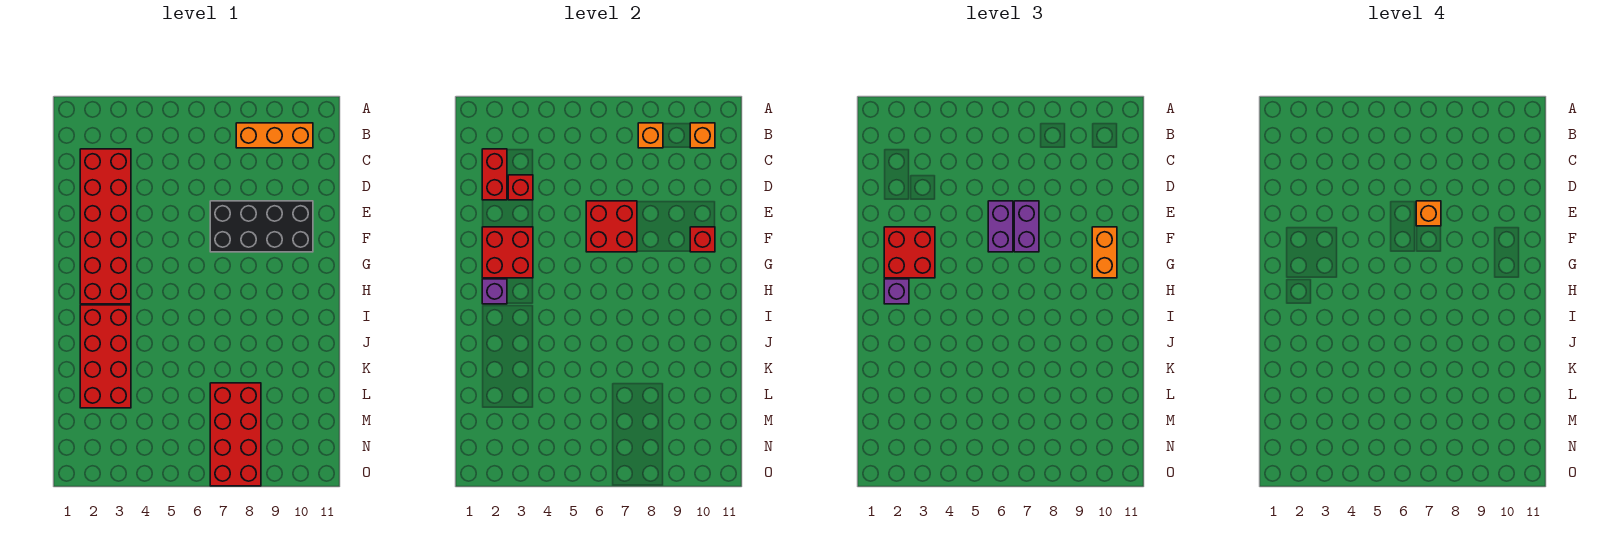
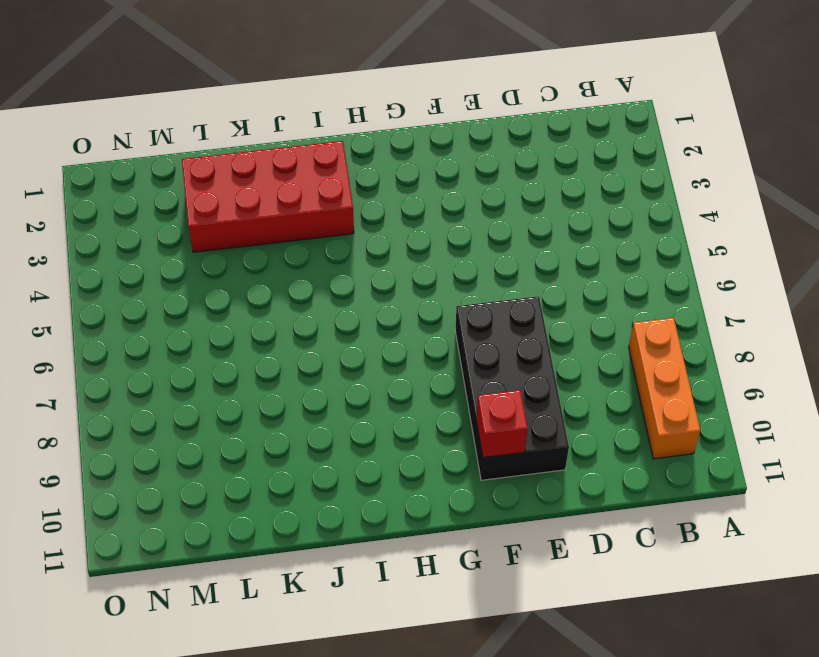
none -> red 2x6 brick [80,149,131,304]
none -> red 2x4 brick [210,383,261,486]
none -> orange 1x1 brick [638,123,663,148]

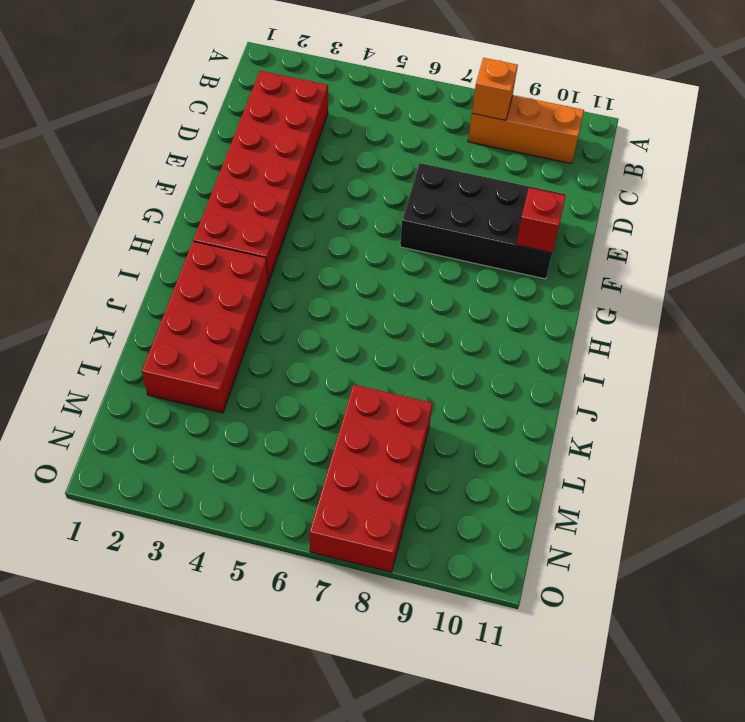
none -> orange 1x1 brick [690,123,715,148]
none -> red 1x2 brick [482,149,507,200]
none -> red 1x1 brick [508,175,533,200]

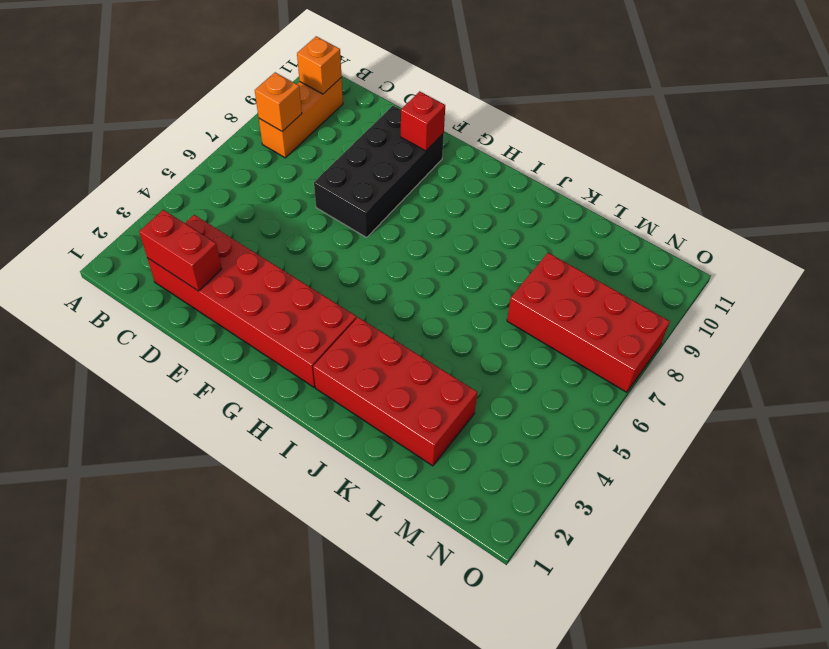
none -> red 1x1 brick [508,175,533,200]
none -> red 2x2 brick [586,201,637,252]
none -> red 2x2 brick [482,227,533,278]

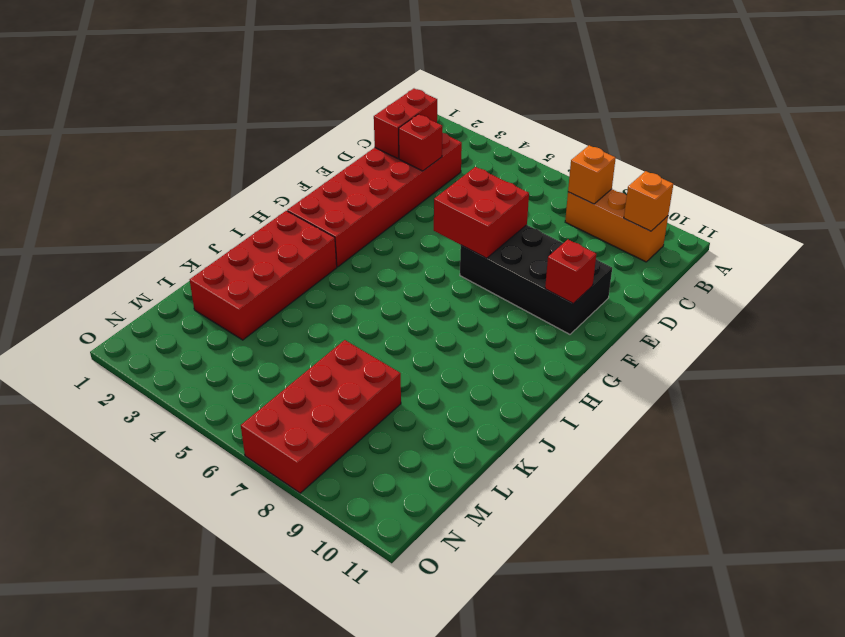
none -> red 2x2 brick [482,227,533,278]
none -> purple 1x1 brick [482,279,507,304]
none -> purple 1x2 brick [988,201,1013,252]

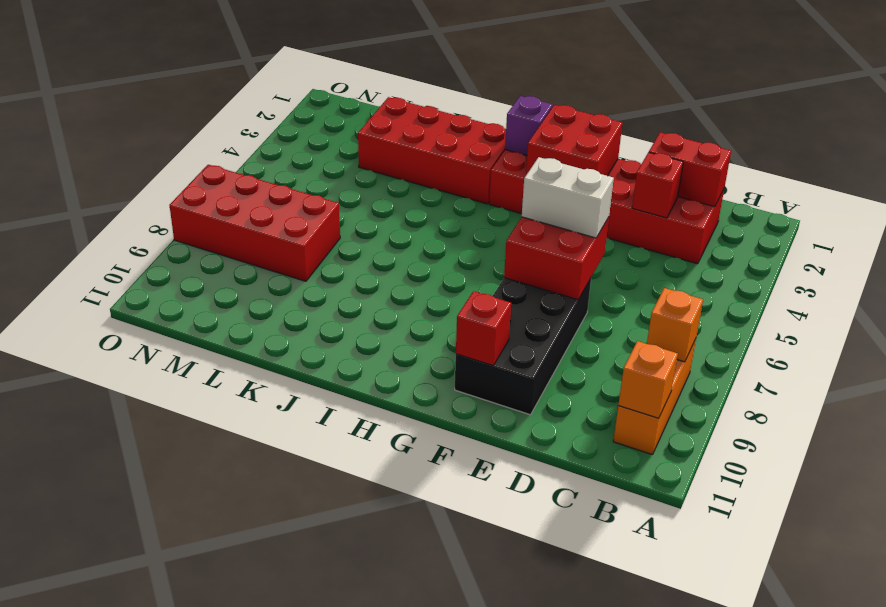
white 1x2 brick [522,157,614,238] -> purple 1x2 brick [988,201,1013,252]
none -> purple 1x2 brick [1014,201,1039,252]
none -> red 2x2 brick [884,227,935,278]
none -> orange 1x2 brick [1092,227,1117,278]

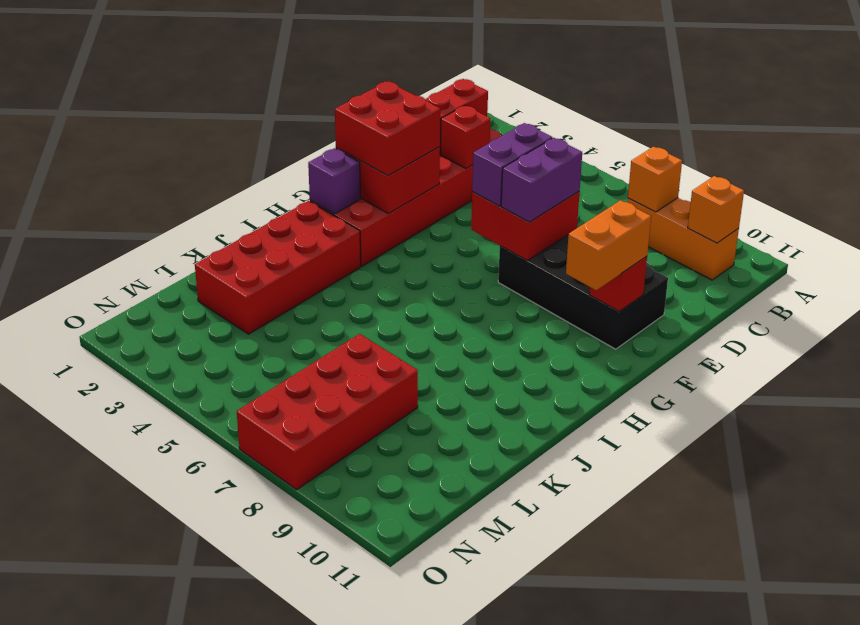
none -> purple 1x1 brick [884,279,909,304]
none -> orange 1x1 brick [1416,201,1441,226]

